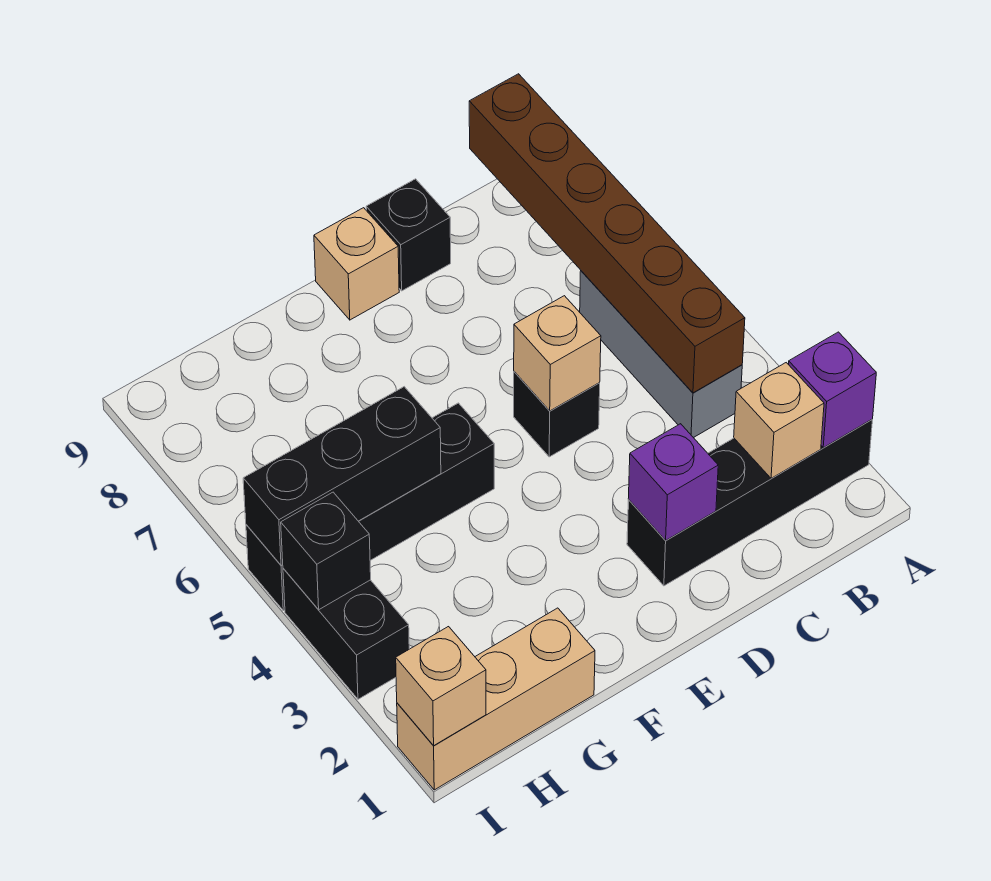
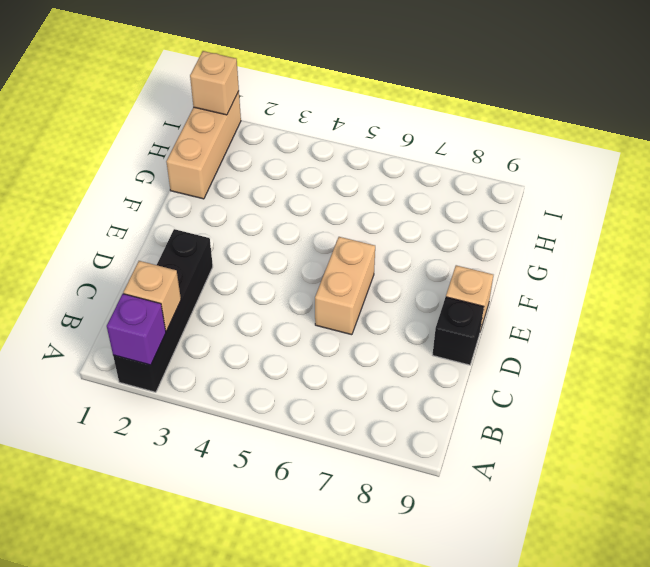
tan 1x2 brick [315,237,375,335] -> none
none -> grey 1x3 brick [580,271,742,438]
none -> black 1x1 brick [514,372,600,457]
none -> black 1x4 brick [246,403,494,611]

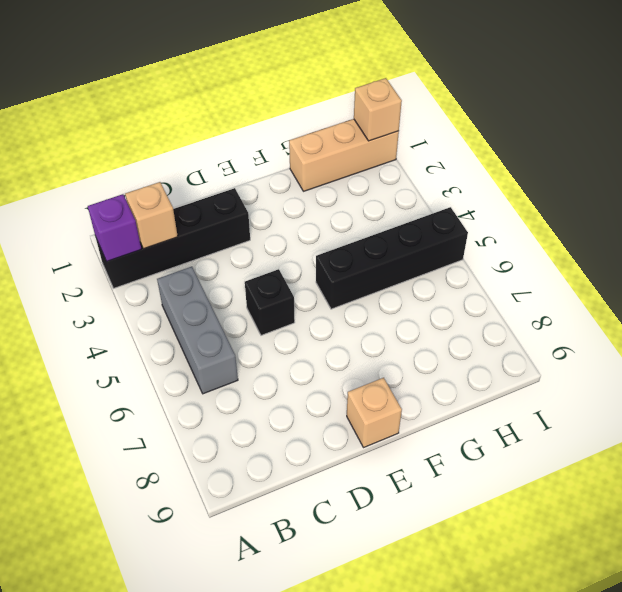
none -> black 1x1 brick [366,179,451,291]
none -> black 1x2 brick [283,568,409,699]
none -> brown 1x6 brick [469,74,745,393]

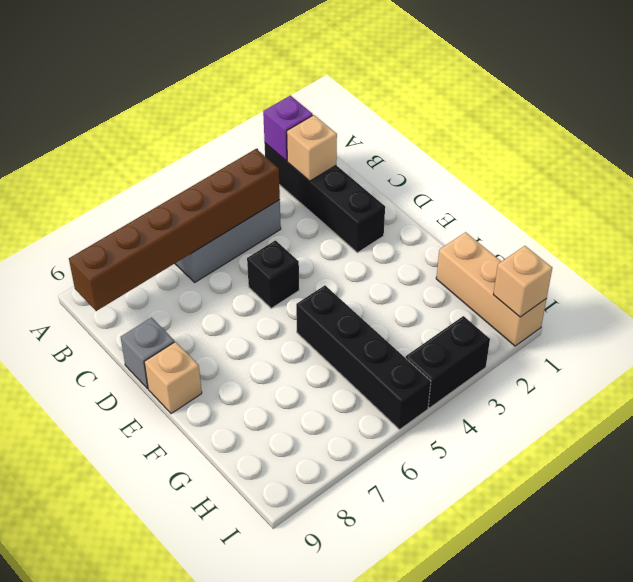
grey 1x1 brick [121,318,174,388] -> black 1x1 brick [366,179,451,291]
none -> purple 1x1 brick [628,424,718,541]
none -> tan 1x1 brick [514,296,601,411]
none -> black 1x3 brick [243,387,441,565]

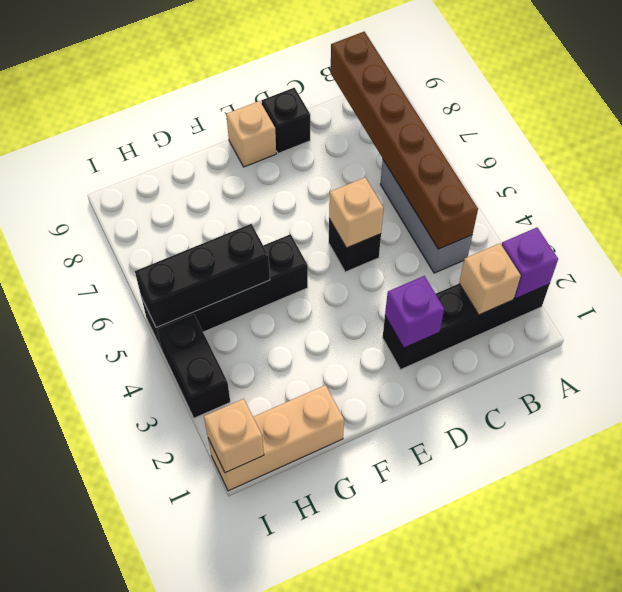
none -> black 1x1 brick [281,492,371,610]

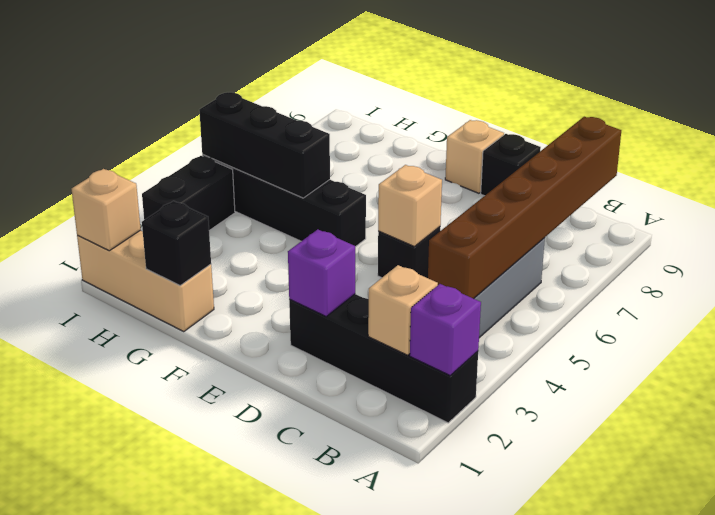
black 1x1 brick [142,201,211,286] -> black 1x1 brick moved to [281,492,371,610]

